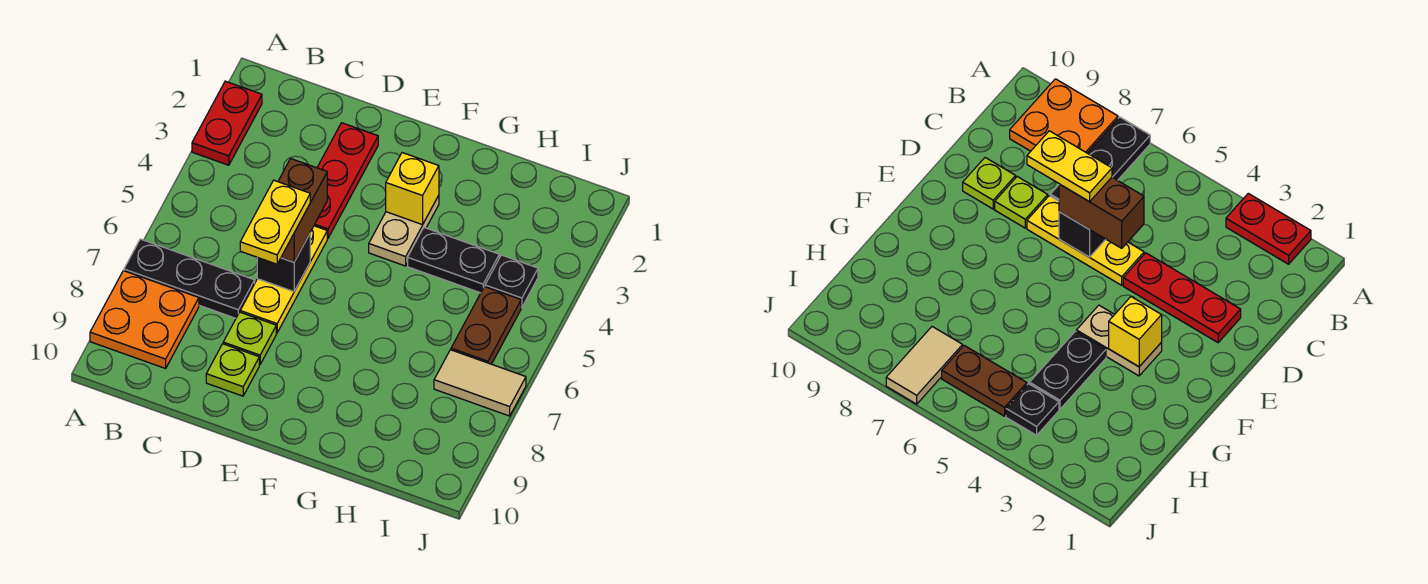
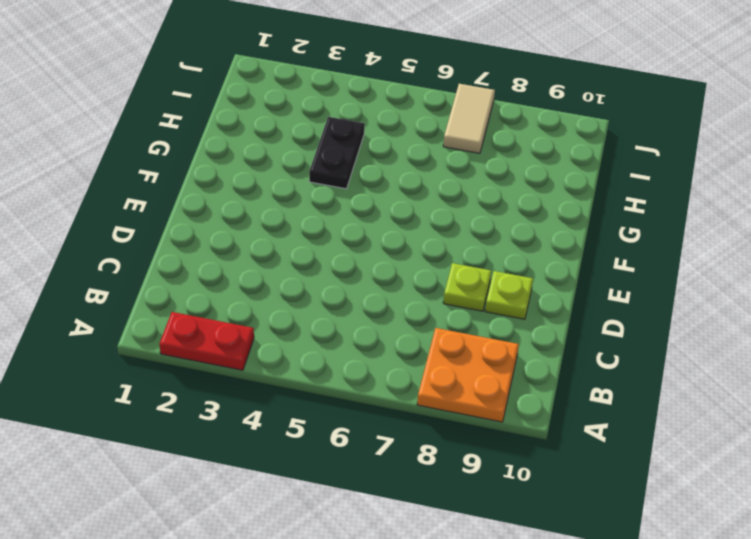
none -> black 1x3 plate [124,239,255,318]
none -> red 1x3 plate [314,123,378,238]
none -> yellow 1x3 plate [240,226,327,333]

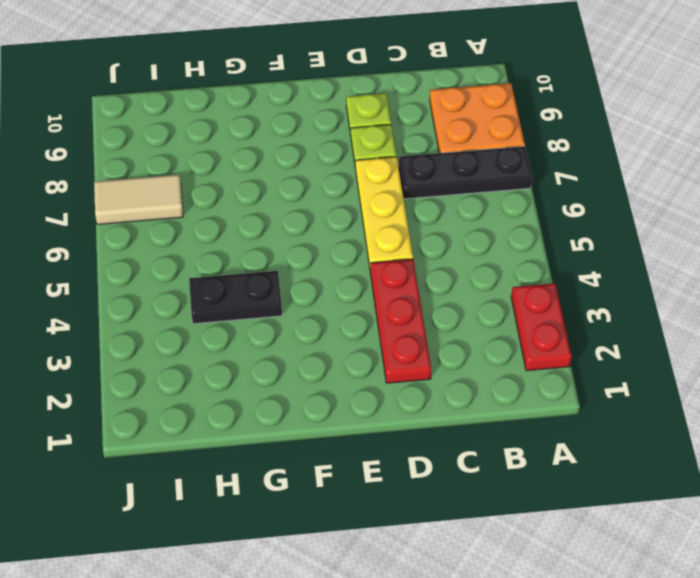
none -> tan 1x2 plate [369,195,439,266]
none -> black 1x1 plate [485,255,538,307]
none -> brown 1x2 plate [451,287,521,364]

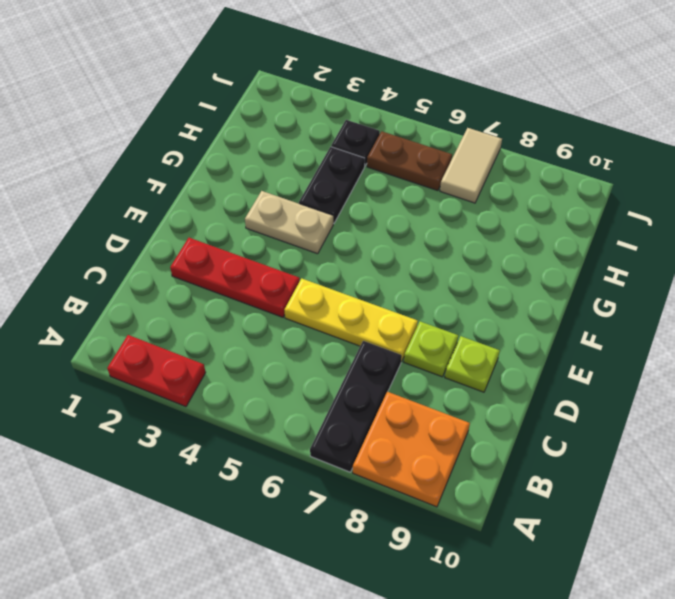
none -> black 1x1 brick [257,234,310,292]
none -> yellow 1x1 brick [386,153,439,225]
none -> brown 1x2 brick [278,159,327,262]

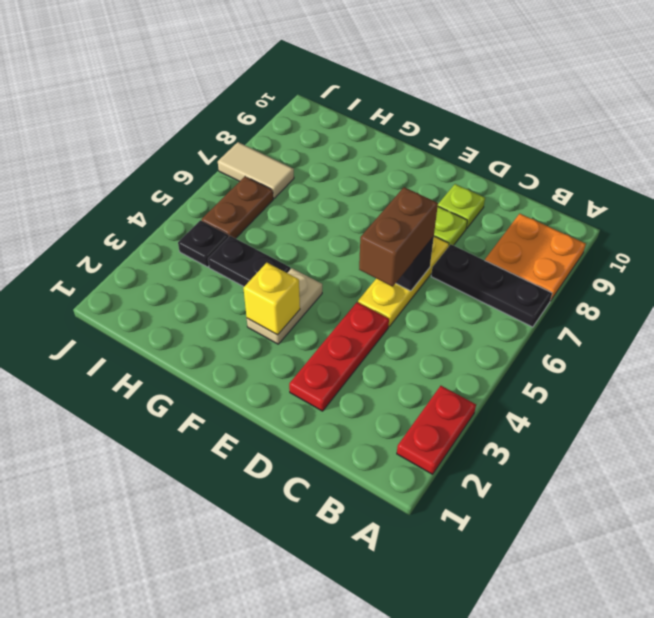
none -> yellow 1x2 plate [240,180,310,264]

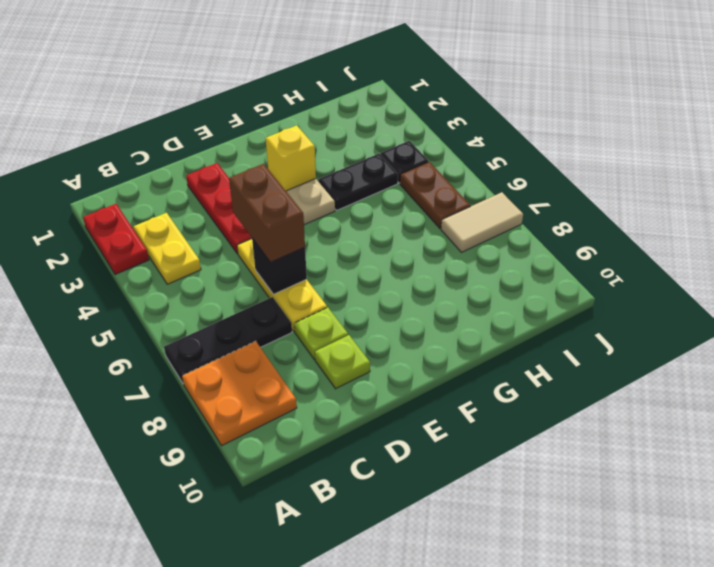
yellow 1x2 plate [134,213,201,284] -> yellow 1x2 plate moved to [240,180,310,264]

